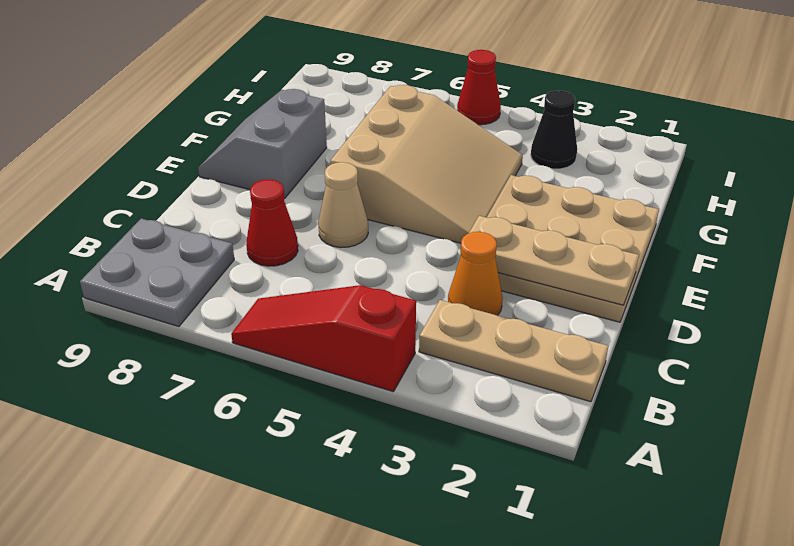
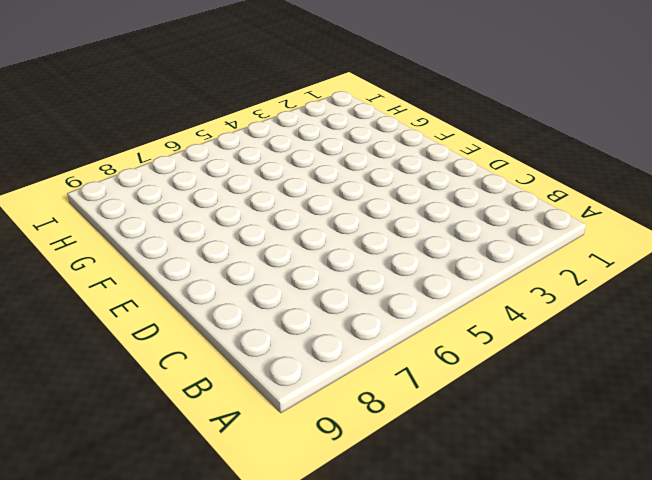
none -> red 1x3 slope [231,285,416,392]
none -> grey 2x2 plate [80,219,234,327]
none -> tan 1x3 plate [419,300,608,402]

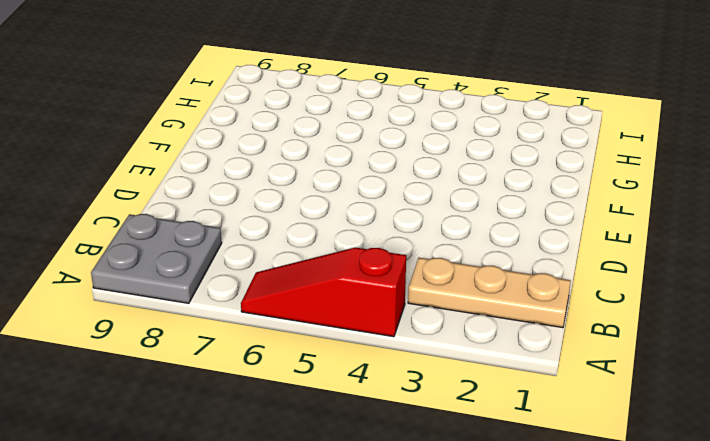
none -> orange 1x1 cone [448,232,503,315]
none -> red 1x1 cone [246,179,298,266]
none -> tan 3x3 plate [487,175,659,322]

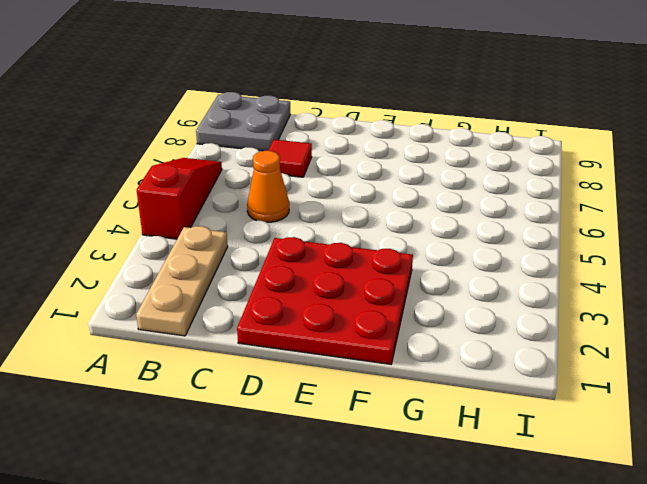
orange 1x1 cone [247,151,289,222] -> orange 1x1 cone moved to [448,232,503,315]
red 1x1 tile [268,140,312,177] -> red 1x1 cone [246,179,298,266]
red 3x3 plate [237,237,413,364] -> tan 3x3 plate [487,175,659,322]
none -> tan 1x1 cone [318,162,368,247]
none -> tan 3x3 slope [330,85,523,243]
none -> grey 2x2 slope [198,89,327,198]

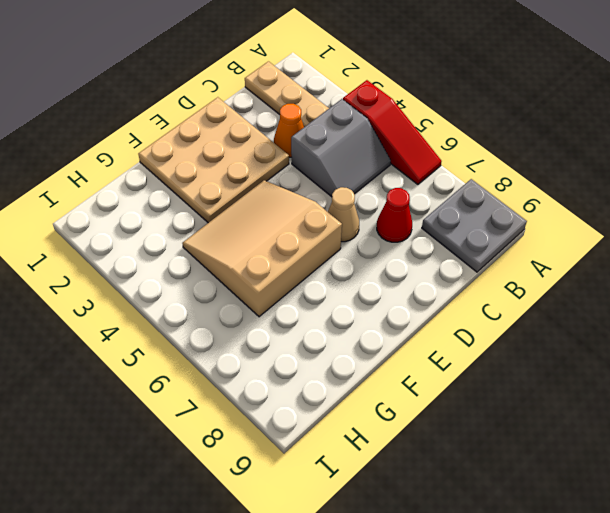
grey 2x2 slope [291,99,391,197] -> grey 2x2 slope moved to [198,89,327,198]
none -> black 1x1 cone [531,90,577,169]
none -> red 1x1 cone [457,50,501,125]
none -> tan 1x3 plate [469,216,639,305]

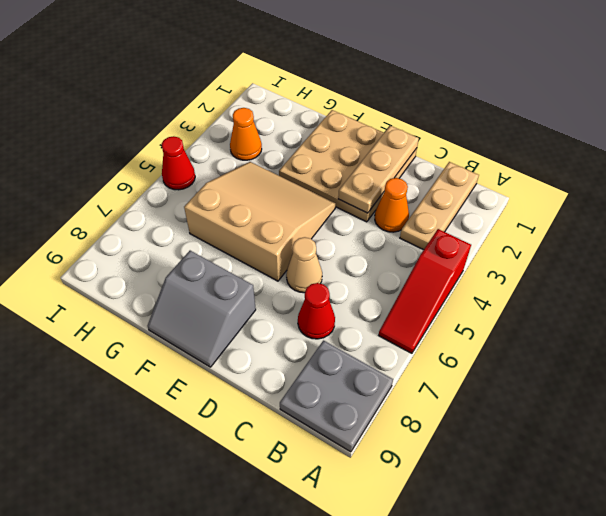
orange 1x1 cone [230,108,262,160] -> black 1x1 cone [531,90,577,169]

